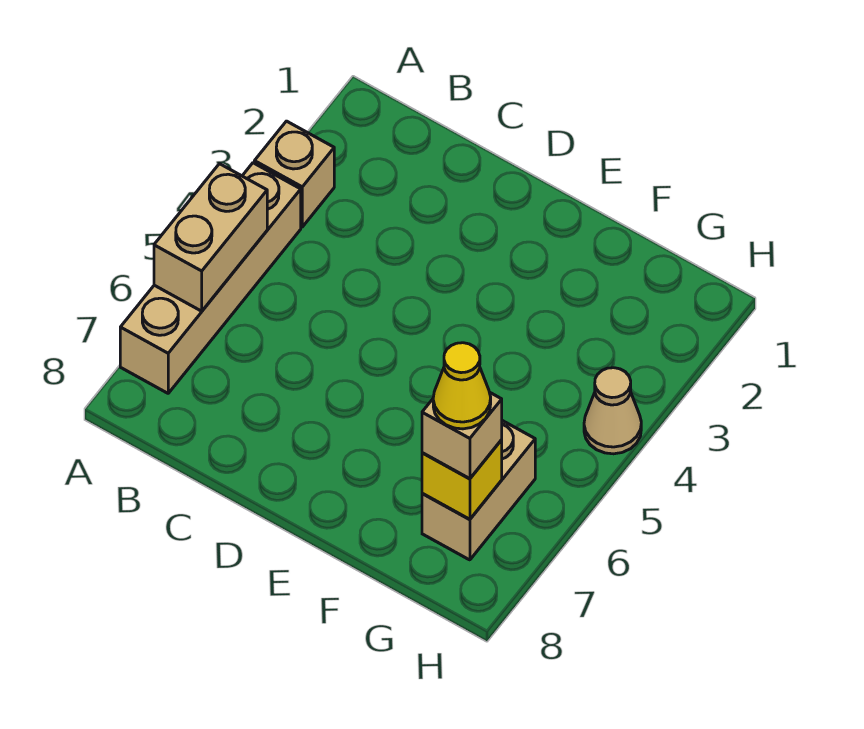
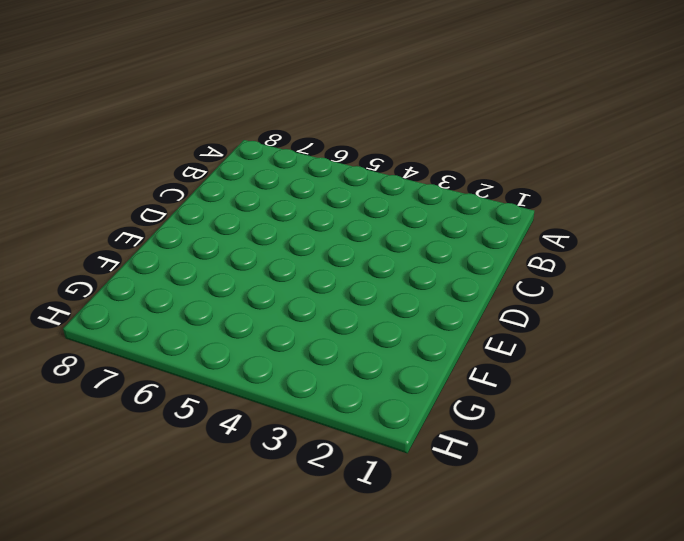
none -> tan 1x1 brick [254,121,334,227]
none -> tan 1x4 brick [120,163,301,393]

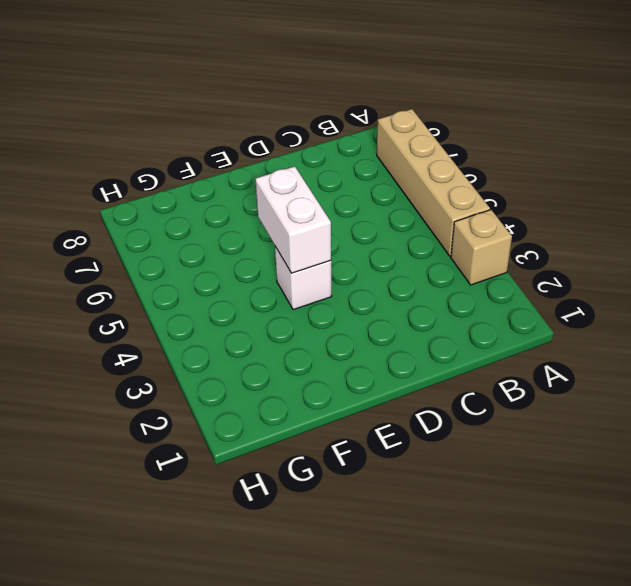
white 1x1 brick [275,247,332,310] -> none
white 1x2 brick [255,166,331,273] -> none
none -> tan 1x2 brick [422,421,535,560]
none -> tan 1x1 cone [584,368,641,454]

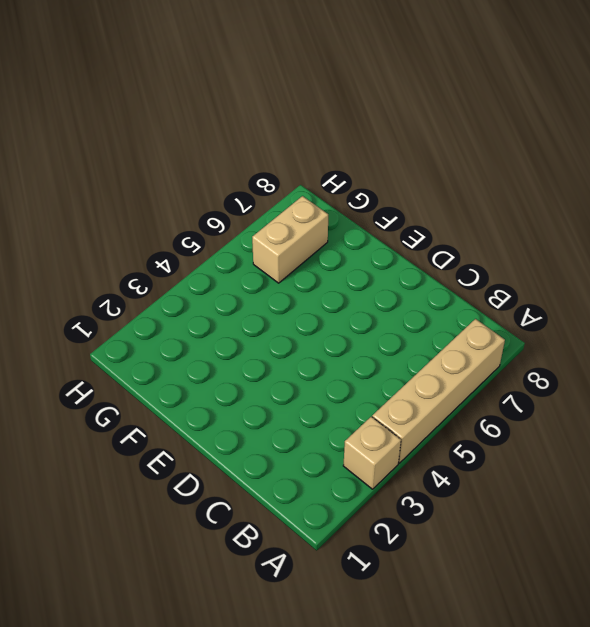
none -> tan 1x1 cone [584,368,641,454]
none -> tan 1x2 brick [154,164,267,311]

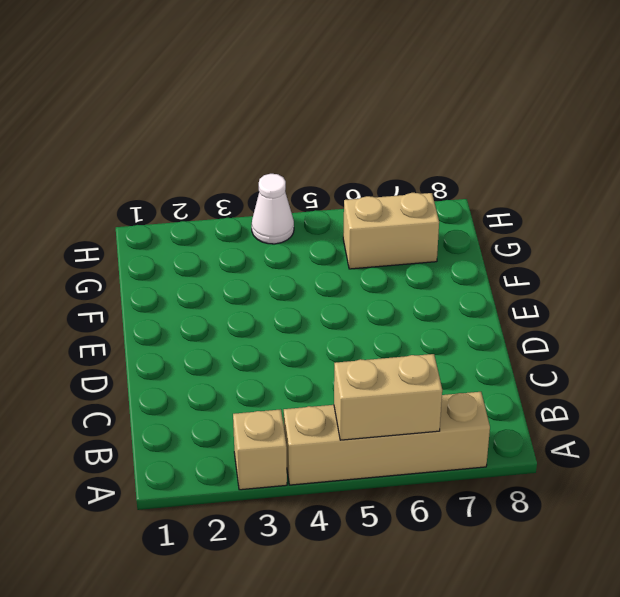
white 1x1 cone [252,174,294,244] -> tan 1x1 cone [584,368,641,454]
none -> yellow 1x1 brick [422,440,502,519]
none -> tan 1x1 brick [422,392,502,479]

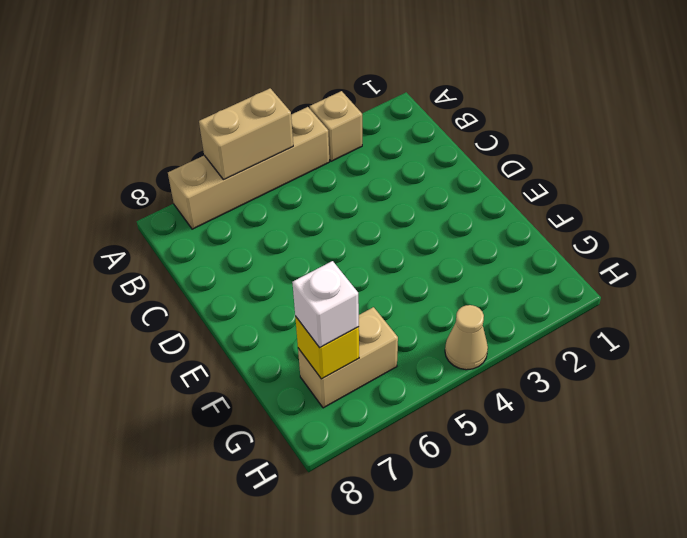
white 1x1 brick [292,261,359,348] -> tan 1x1 brick [422,392,502,479]
none -> yellow 1x1 cone [433,343,491,429]

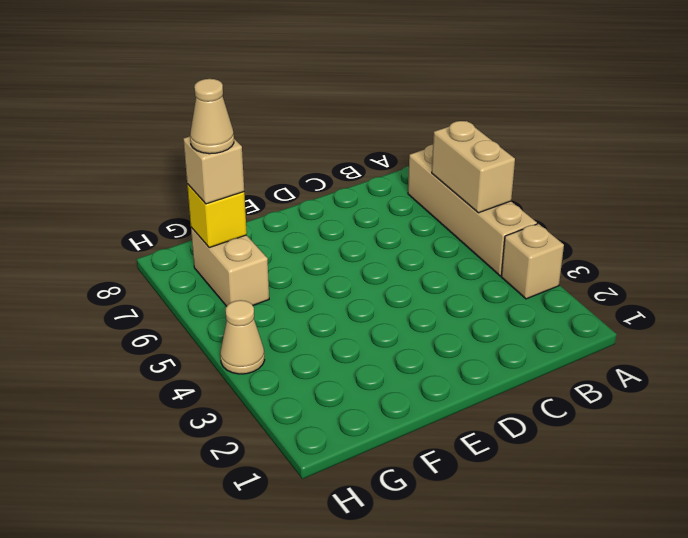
tan 1x1 cone [190,79,234,154] -> yellow 1x1 cone [433,343,491,429]

